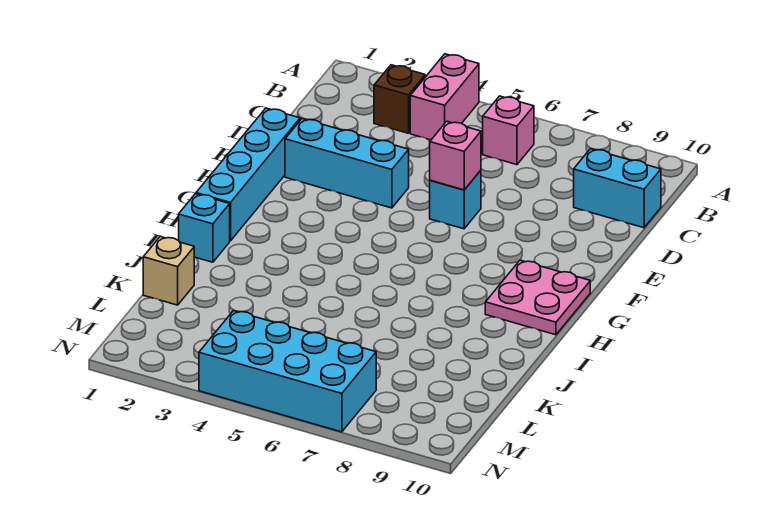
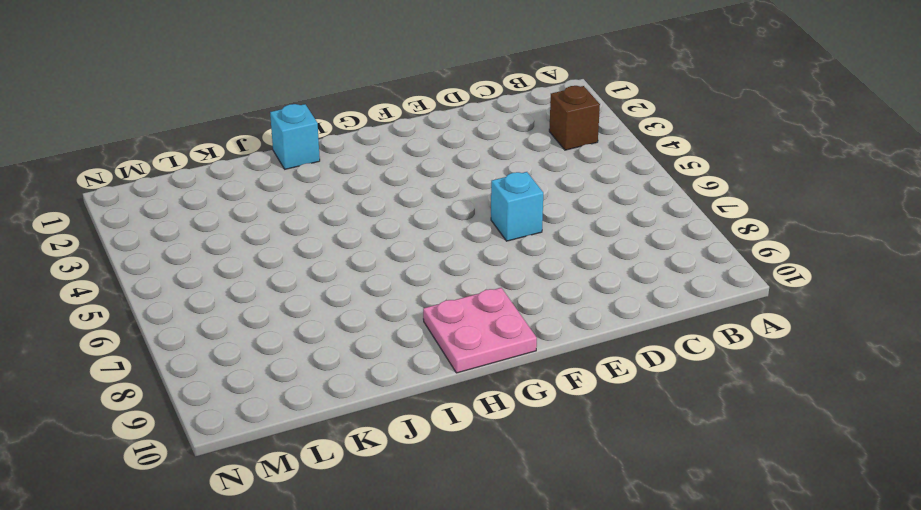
none -> pink 1x2 brick [410,54,479,140]
none -> pink 1x1 brick [483,96,534,165]
none -> cyan 1x2 brick [574,149,661,228]

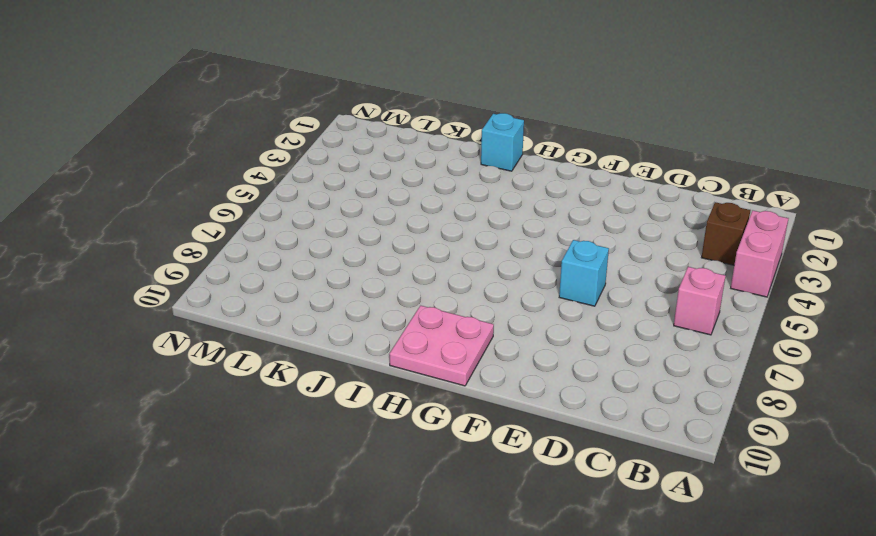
pink 1x2 brick [731,211,789,297] -> pink 1x2 brick turned to [410,54,479,140]
none -> cyan 1x2 brick [574,149,661,228]
none -> cyan 1x4 brick [196,108,300,241]
none -> cyan 1x3 brick [285,119,409,208]

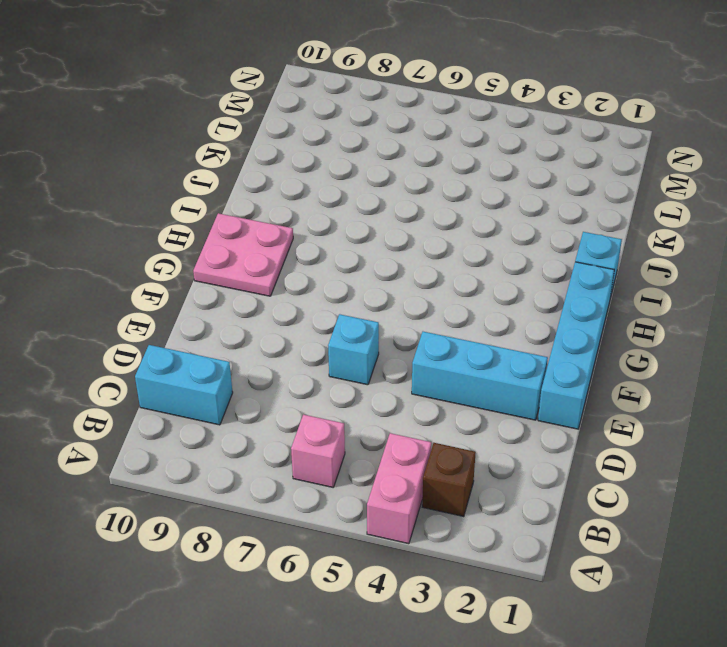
none -> tan 1x1 brick [143,237,194,305]
none -> cyan 2x4 brick [199,311,376,432]
none -> pink 1x1 brick [430,121,481,190]

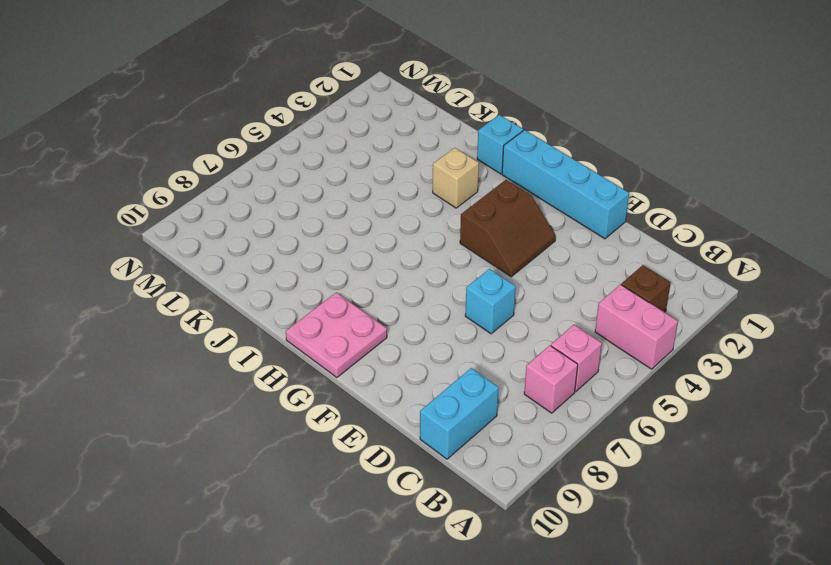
pink 1x1 brick [524,346,578,413] -> pink 1x1 brick moved to [430,121,481,190]
brown 2x2 slope [460,180,556,277] -> none
tan 1x1 brick [433,148,479,208] -> tan 1x1 brick moved to [143,237,194,305]
none -> cyan 1x3 brick [285,119,409,208]
none -> cyan 2x4 brick [199,311,376,432]

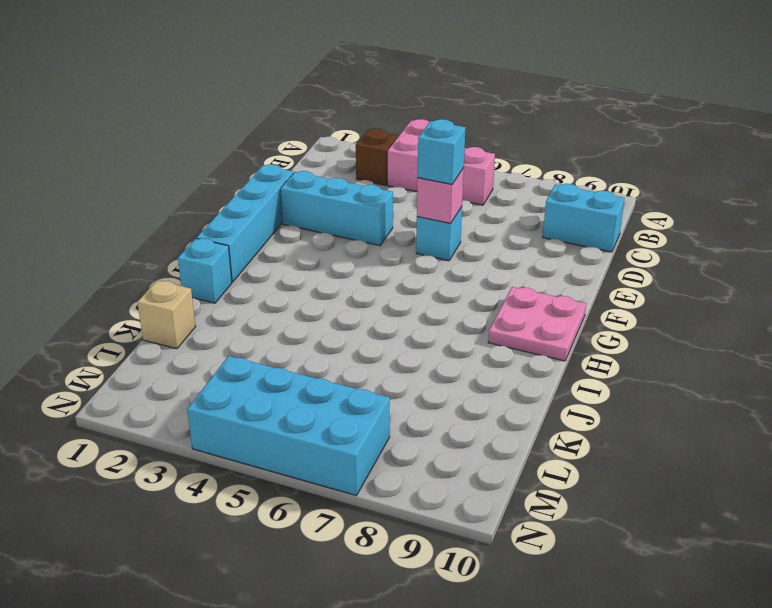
cyan 1x1 brick [418,119,466,184] -> none

